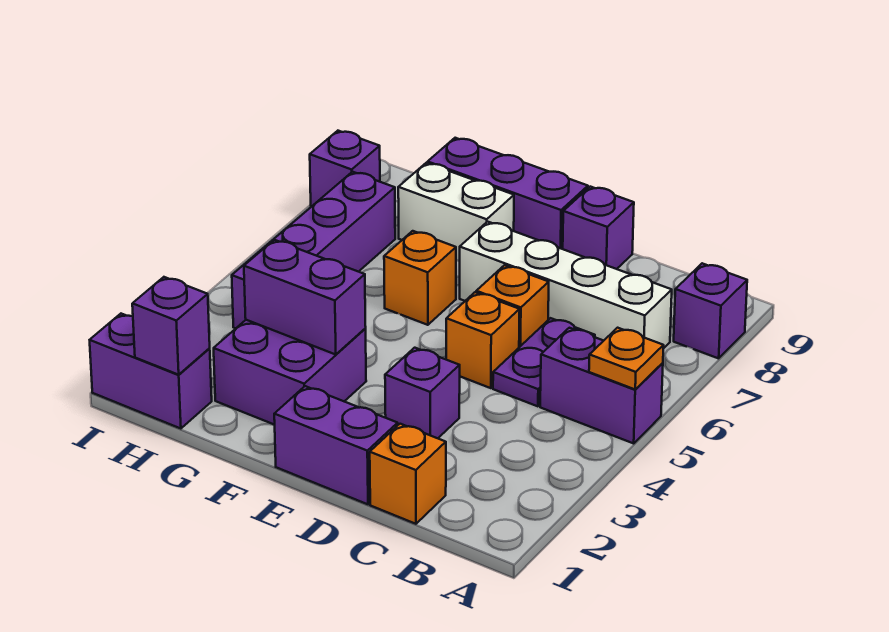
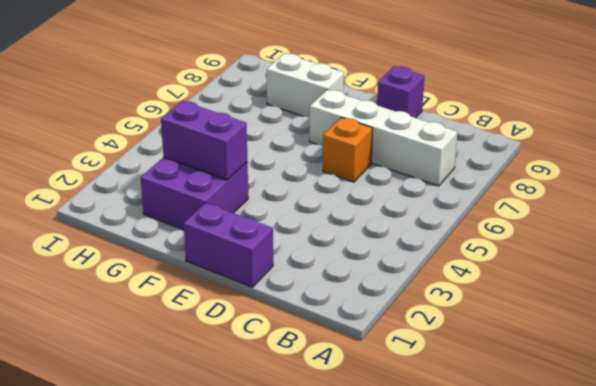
none -> purple 1x2 brick [540,328,663,443]
none -> purple 1x1 brick [674,263,747,358]
none -> orange 1x1 brick [370,424,446,524]

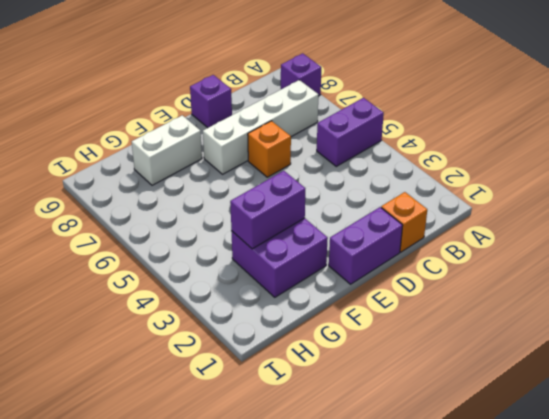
none -> purple 1x2 plate [493,318,595,406]
none -> purple 1x1 brick [385,348,460,438]
none -> orange 1x1 brick [446,292,520,388]

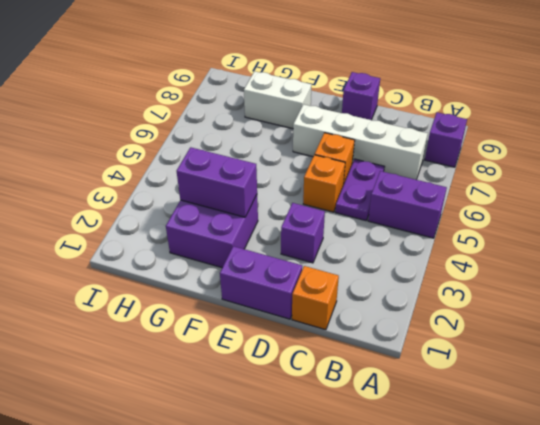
none -> purple 1x3 brick [428,138,588,249]
none -> orange 1x1 brick [384,231,456,325]
none -> purple 1x2 brick [90,314,212,429]

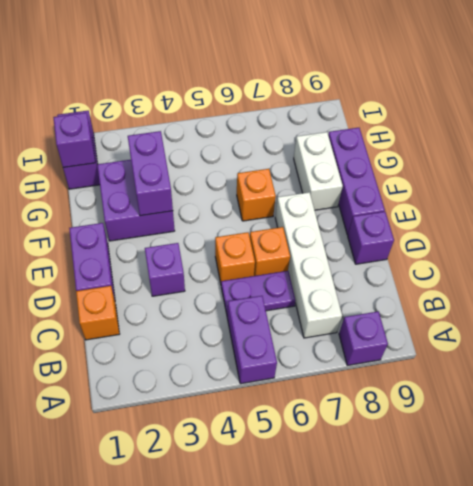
none -> purple 1x4 brick [232,172,395,329]
none -> purple 1x1 brick [310,131,380,206]
none -> orange 1x1 plate [589,328,664,389]

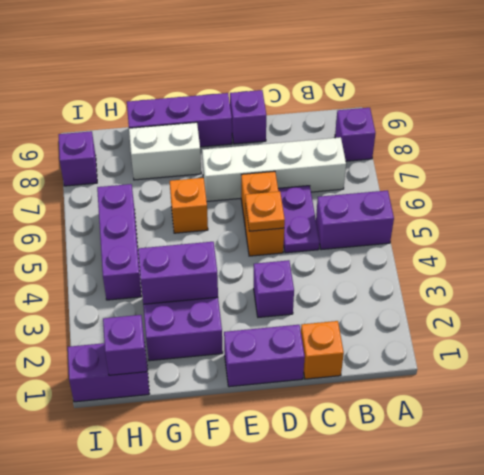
orange 1x1 plate [245,191,285,231] -> orange 1x1 plate moved to [589,328,664,389]
purple 1x3 brick [97,184,142,300] -> purple 1x4 brick [232,172,395,329]

